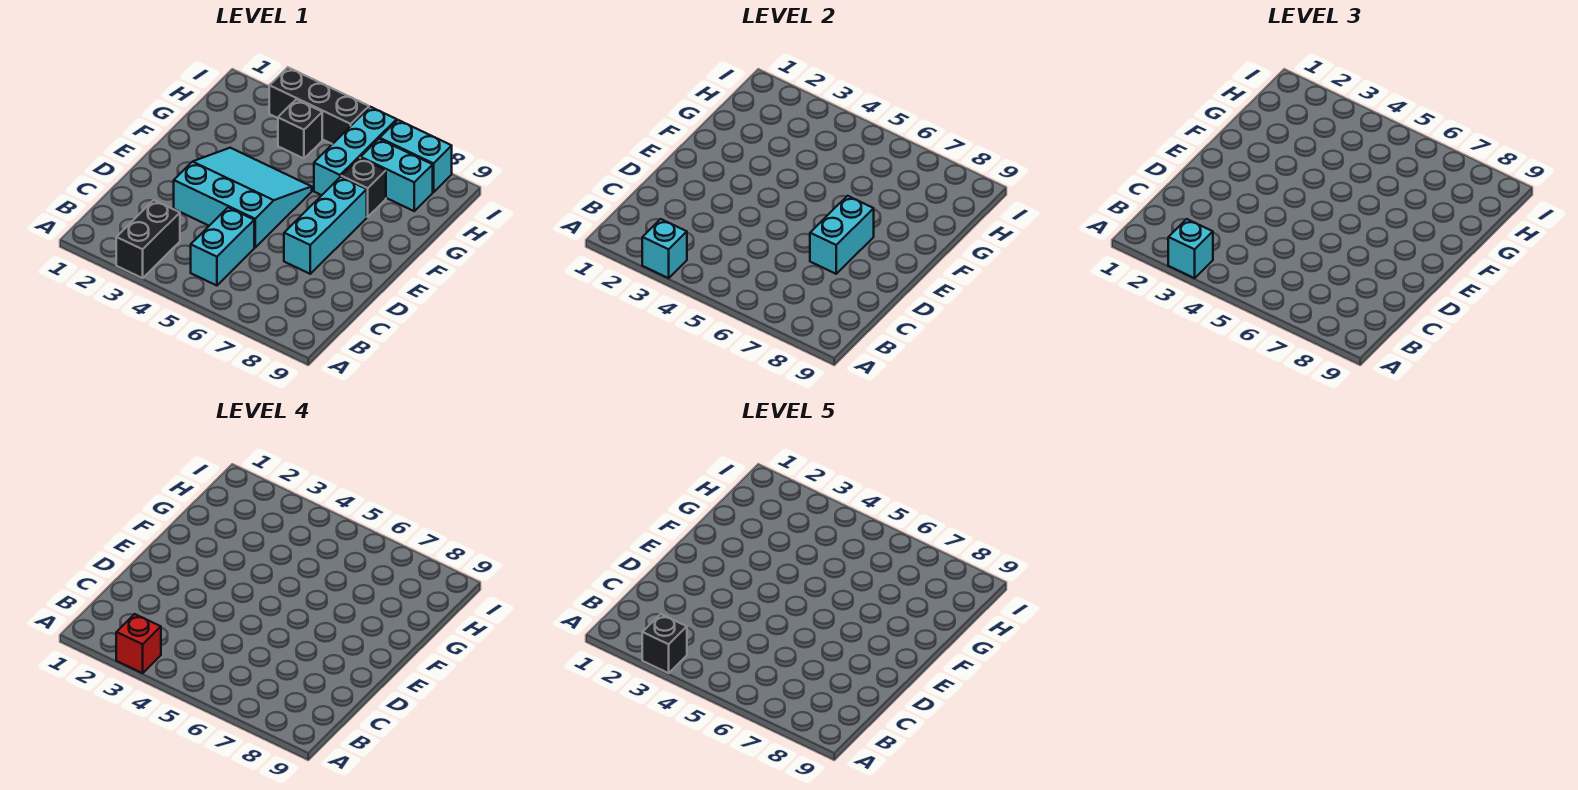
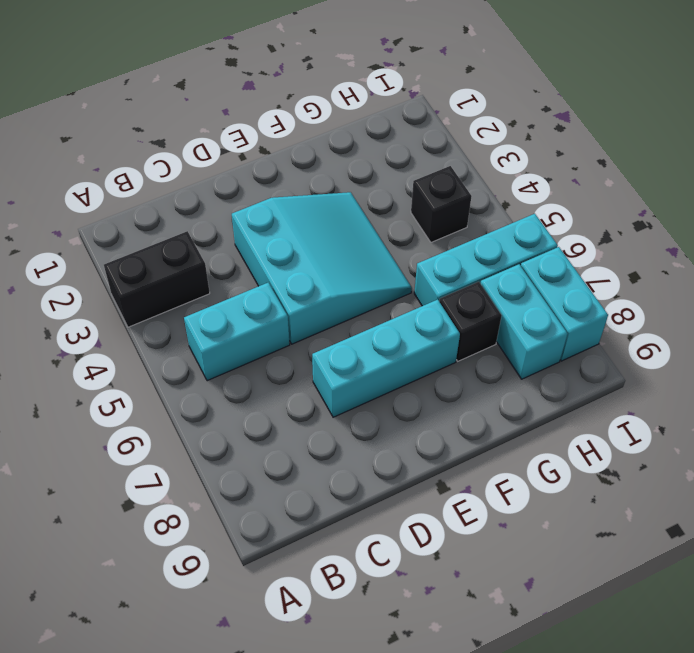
none -> black 1x3 brick [269,67,369,144]
none -> cyan 1x1 brick [642,219,687,278]
none -> cyan 1x2 brick [810,196,874,274]

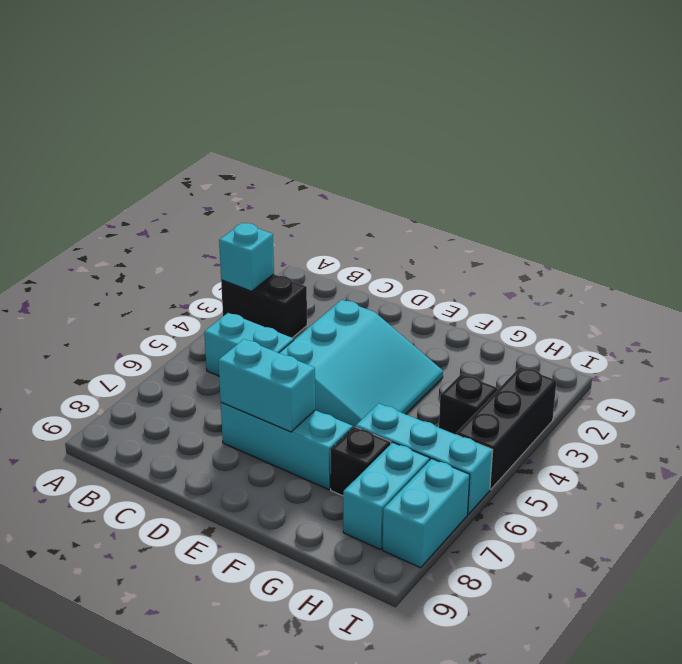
none -> cyan 1x1 brick [1168,219,1213,278]
none -> red 1x1 brick [116,614,161,673]
none -> black 1x1 brick [642,614,687,673]

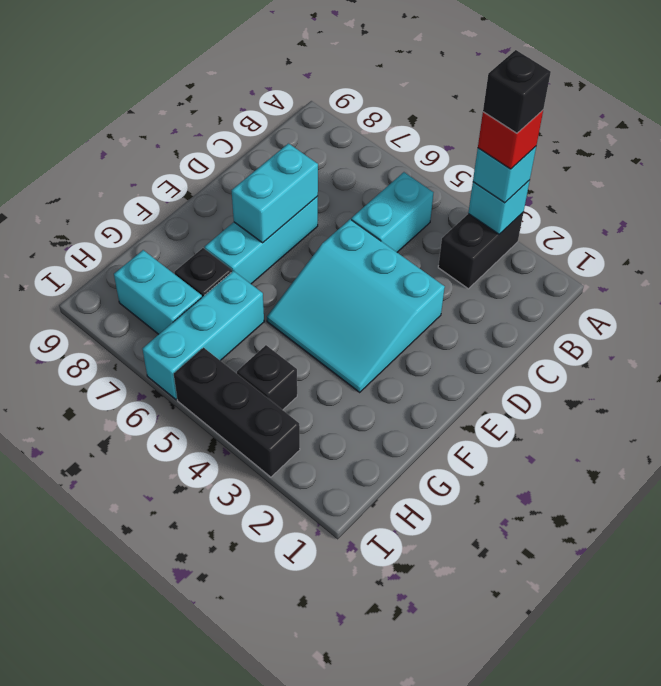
none -> cyan 1x2 brick [380,120,452,192]

